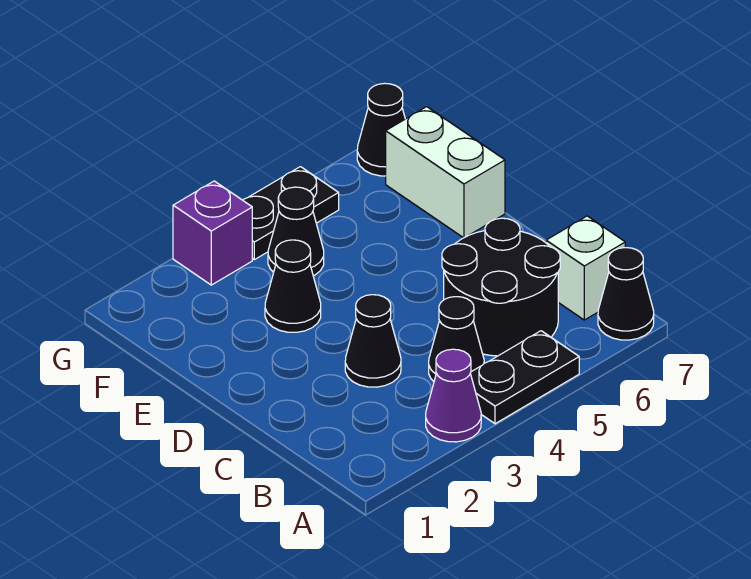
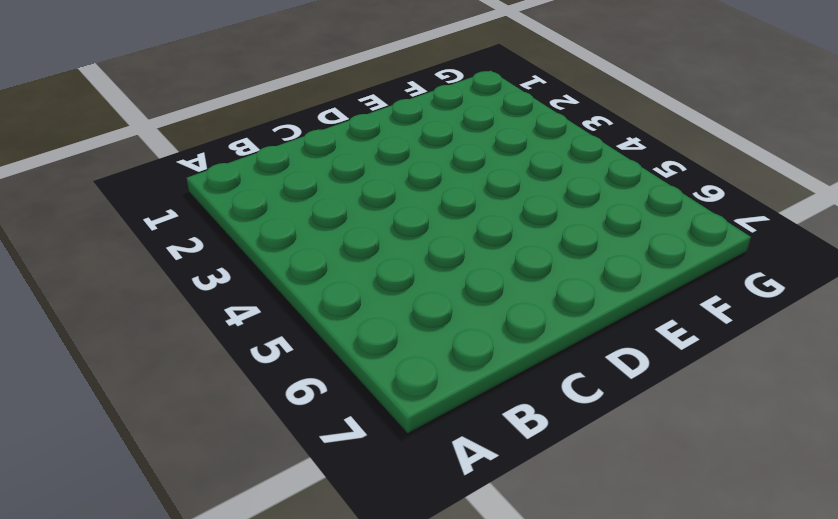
none -> purple 1x1 cone [426,349,481,442]
none -> black 1x2 plate [470,331,579,424]
none -> black 1x1 cone [598,248,654,340]

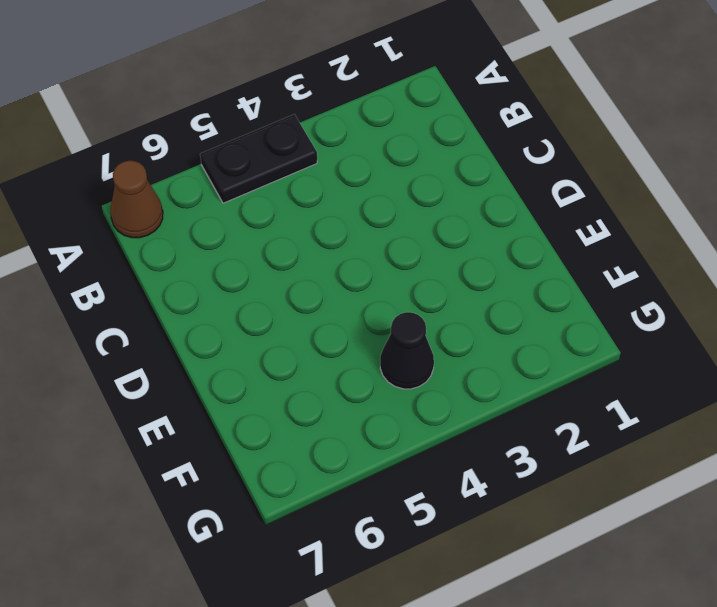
brown 1x1 cone [110,161,163,238] -> black 1x1 cone [598,248,654,340]
none -> purple 1x1 cone [426,349,481,442]
none -> black 1x1 cone [429,297,484,381]
none -> black 2x2 round brick [442,218,560,356]

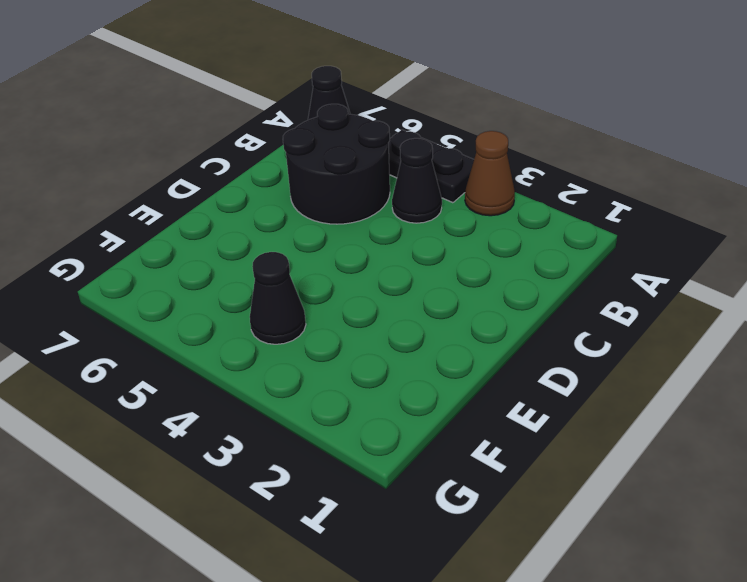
brown 1x1 cone [465,131,515,216] -> purple 1x1 cone [426,349,481,442]
none -> white 1x1 brick [546,216,625,320]
none -> black 1x1 cone [345,295,401,387]
none -> black 1x1 cone [265,240,321,332]

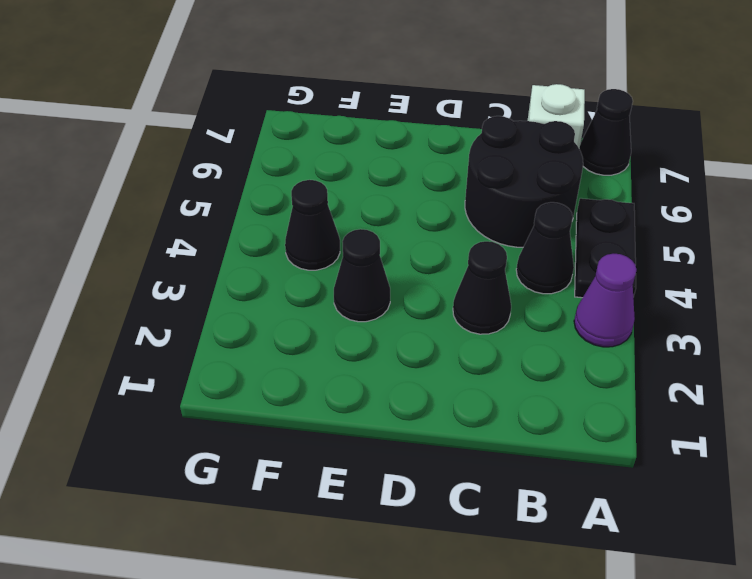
none -> white 1x2 brick [386,107,505,238]
none -> purple 1x1 brick [173,181,252,285]
none -> black 1x2 plate [243,167,339,260]

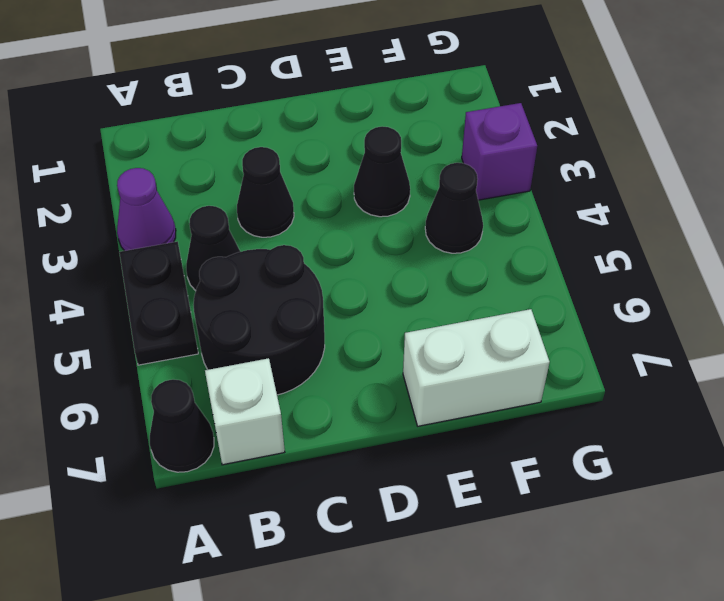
none -> black 1x2 plate [243,167,339,260]
none -> black 1x1 cone [357,83,405,176]

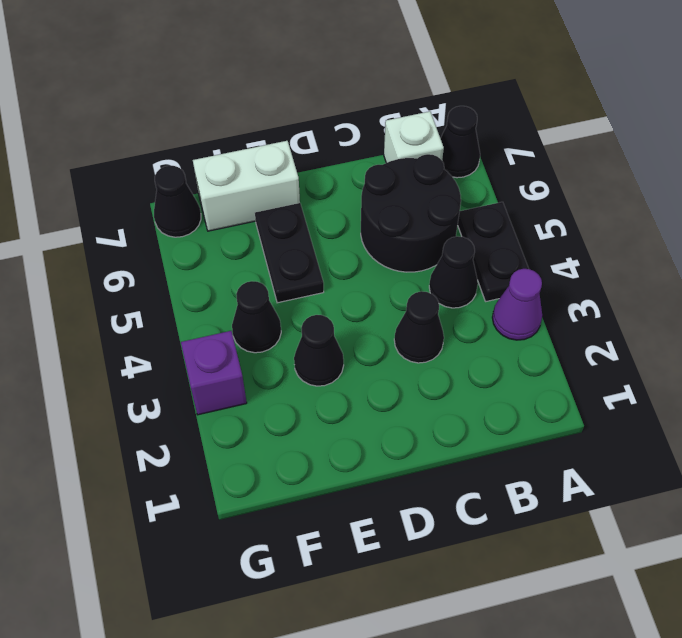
black 1x2 plate [255,203,324,303] -> black 1x2 plate moved to [243,167,339,260]

